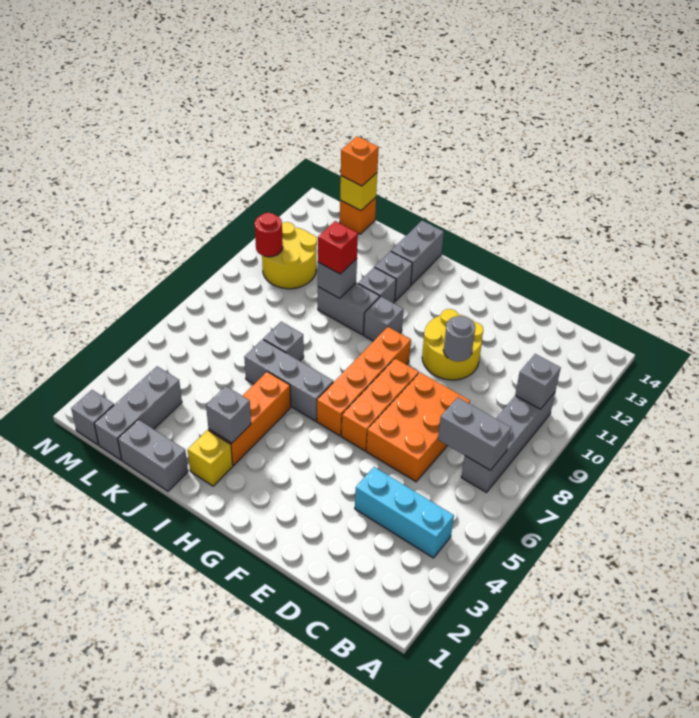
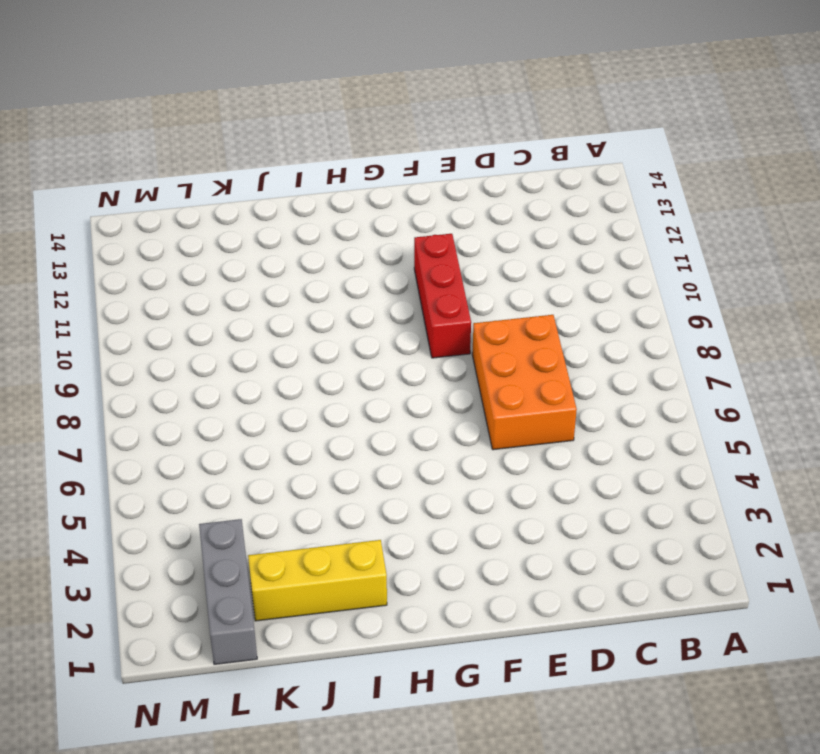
red 1x3 brick [414,234,471,358] -> yellow 2x2 round brick [422,309,483,380]
yellow 1x3 brick [248,540,387,621] -> yellow 1x1 brick [188,430,233,486]
none -> cyan 1x3 brick [355,467,454,558]
none -> grey 1x4 brick [461,392,555,492]
none -> orange 1x3 brick [341,358,419,451]

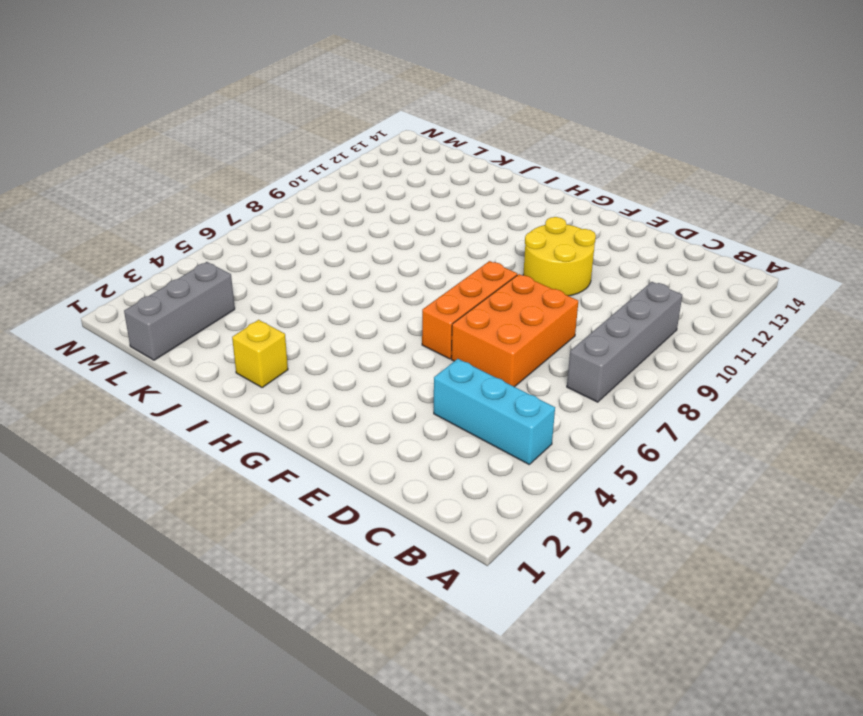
none -> orange 1x4 brick [317,327,411,436]
none -> grey 1x3 brick [244,339,333,421]
none -> grey 1x1 brick [364,297,403,341]

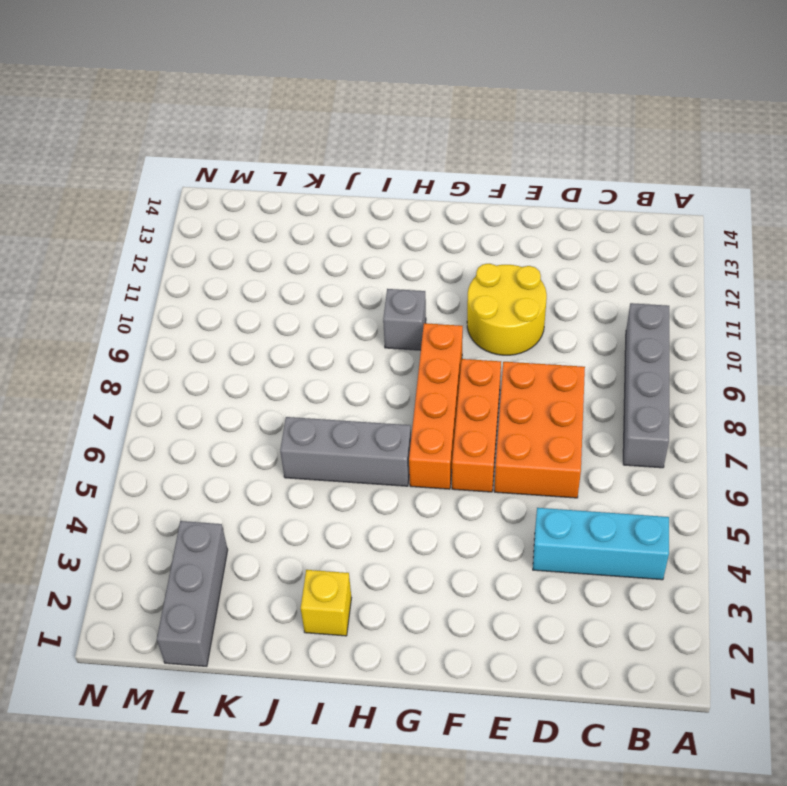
none -> orange 1x3 brick [209,372,291,466]
none -> grey 1x2 brick [318,283,380,335]
none -> grey 1x1 brick [358,267,396,303]

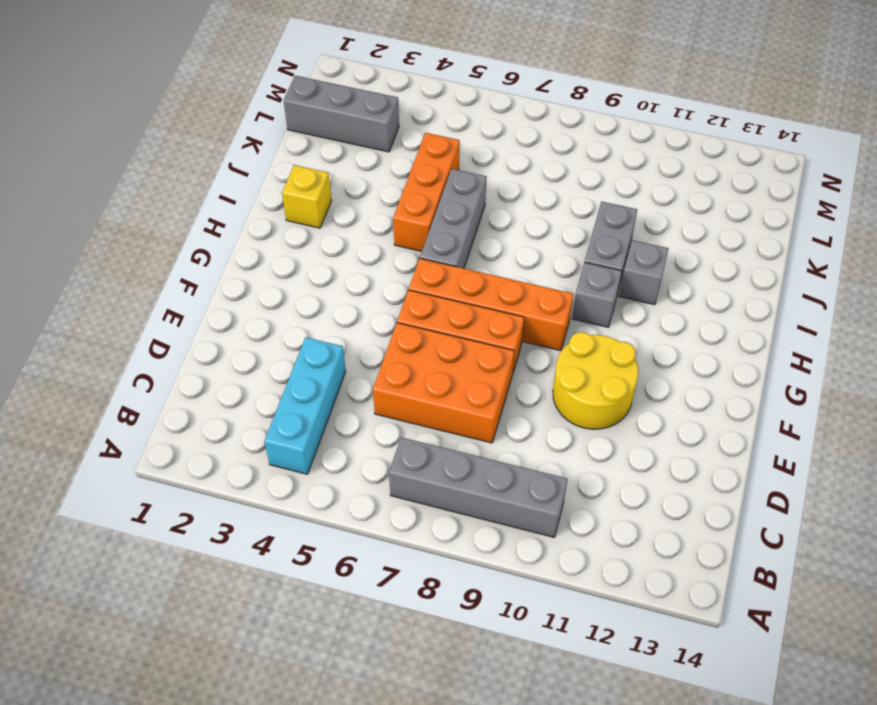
orange 1x3 brick [393,133,460,251] -> orange 1x3 brick turned to [209,372,291,466]
none -> grey 1x1 brick [375,251,412,301]
none -> grey 1x2 brick [391,221,444,285]
none -> grey 1x2 brick [118,420,188,491]

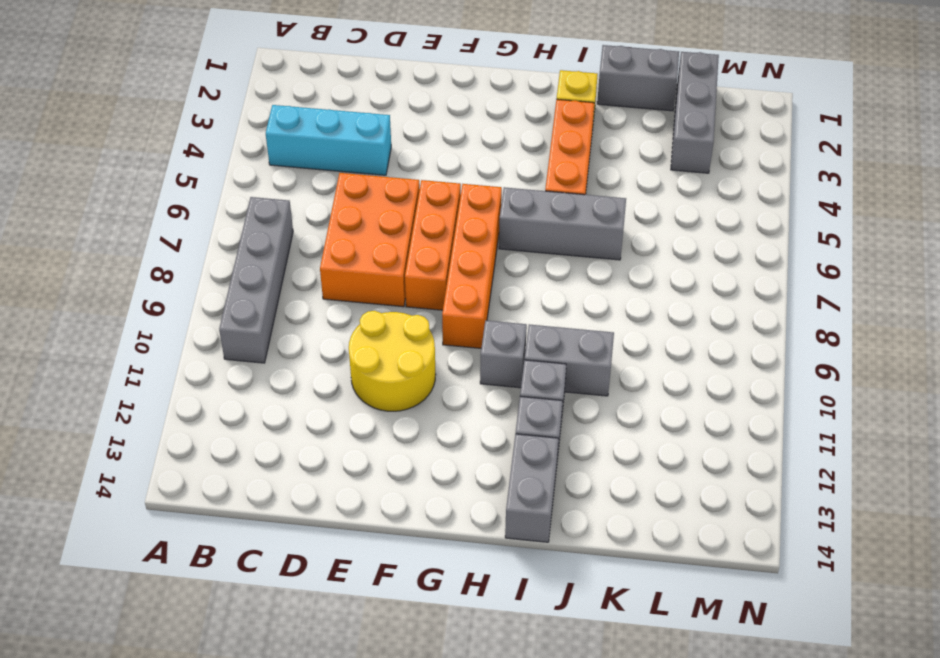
none -> grey 1x1 brick [263,322,304,361]
none -> yellow 2x2 round brick [262,222,317,289]
none -> orange 1x1 brick [340,197,376,234]

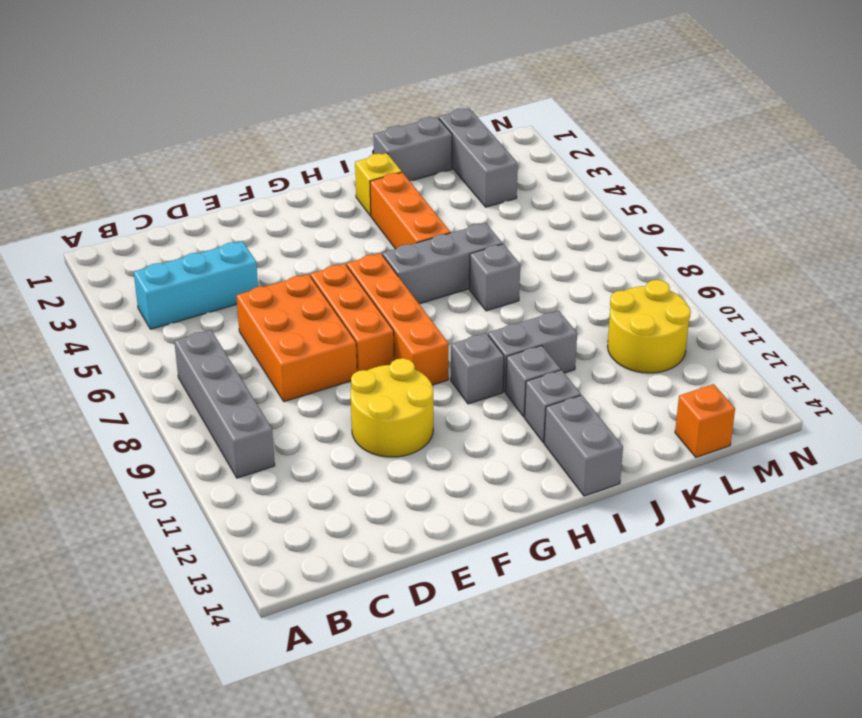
none -> grey 1x1 brick [71,390,114,445]
none -> grey 1x2 brick [438,397,511,470]
none -> grey 1x1 brick [515,354,561,409]

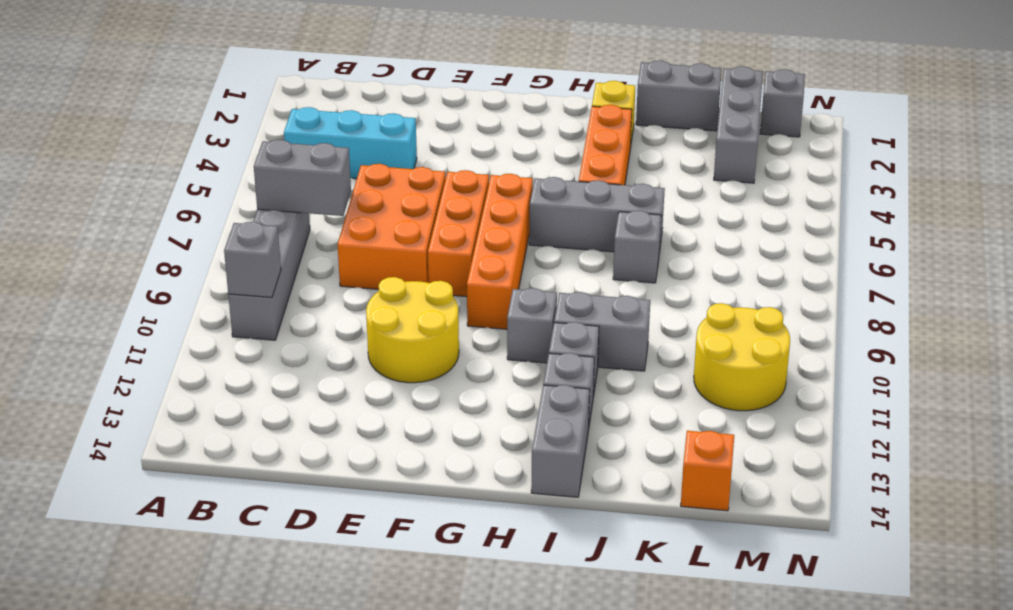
none -> grey 1x1 round brick [443,316,475,362]
none -> grey 1x1 brick [206,386,251,443]
none -> grey 1x1 brick [318,259,357,299]

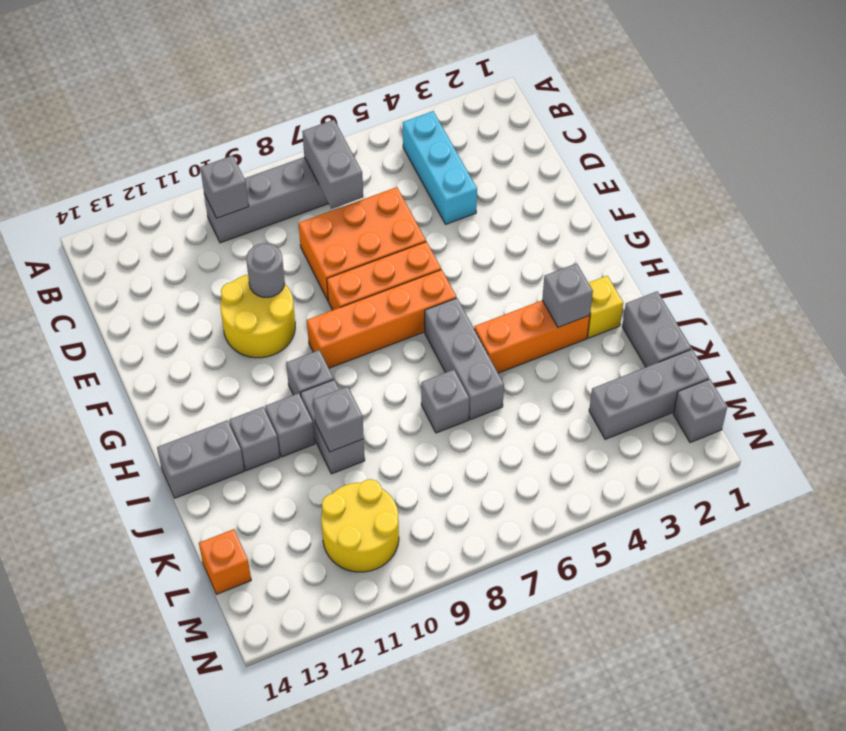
none -> yellow 1x1 brick [340,173,377,211]
none -> red 1x1 round brick [255,213,283,257]
none -> red 1x1 brick [318,221,358,274]

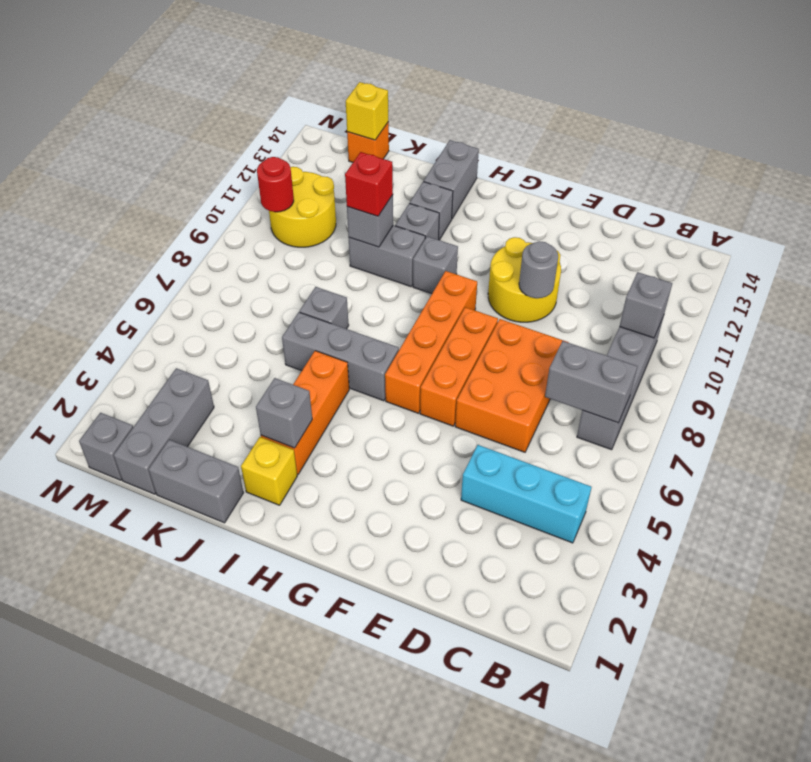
none -> orange 1x1 brick [341,136,379,186]

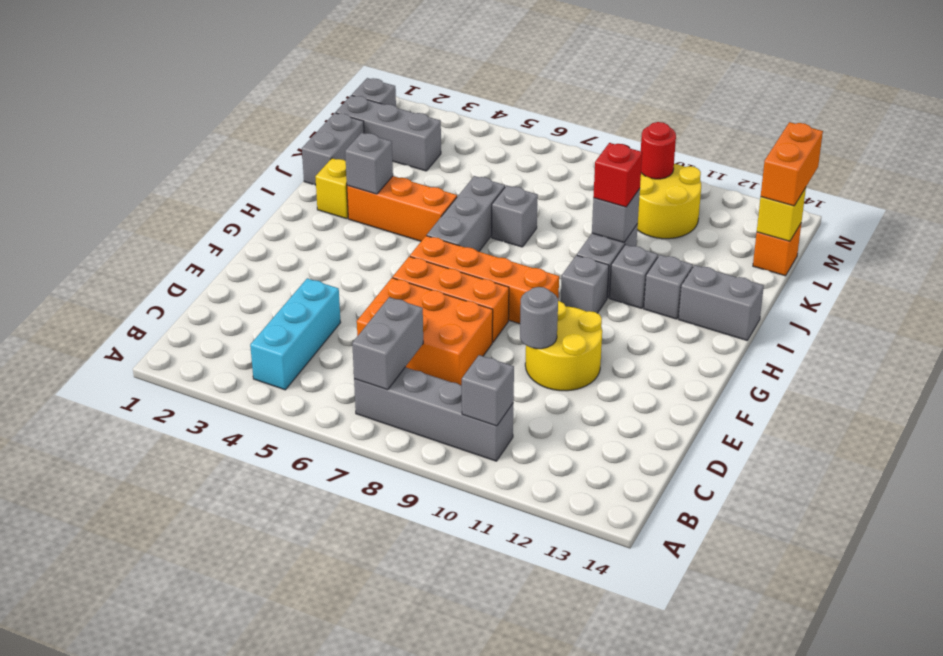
orange 1x2 brick [761,122,823,206] -> orange 1x1 brick [341,136,379,186]

